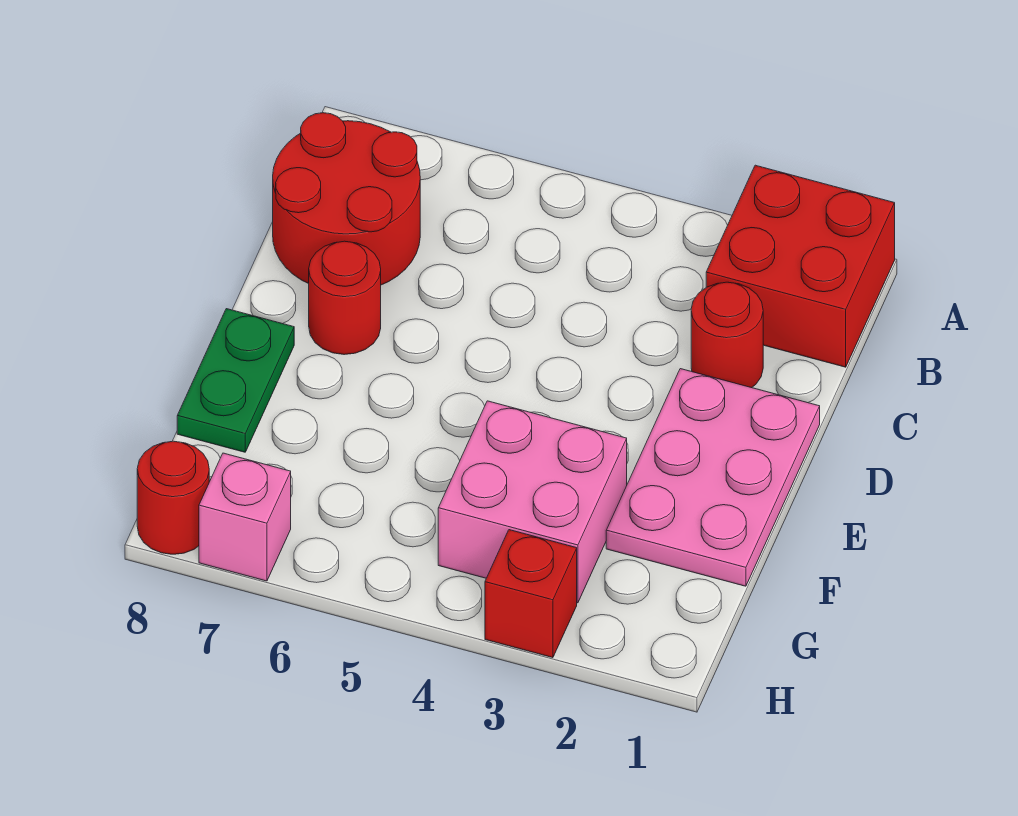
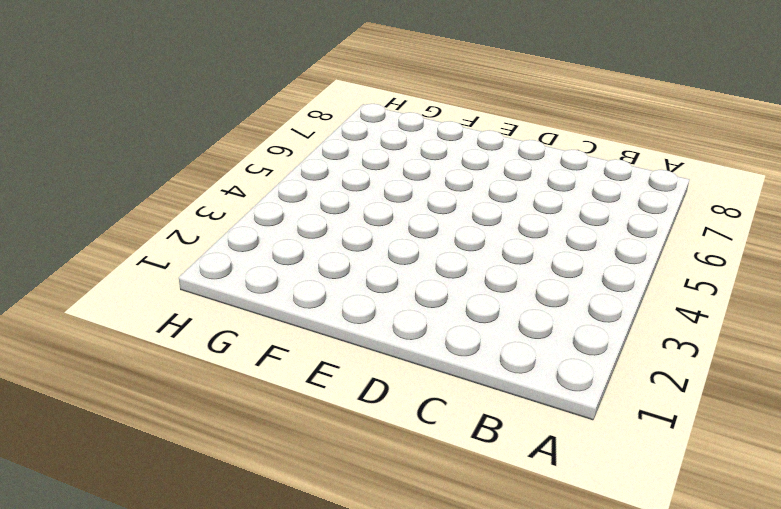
none -> red 2x2 brick [706,165,895,367]
none -> red 2x2 round brick [273,113,420,285]

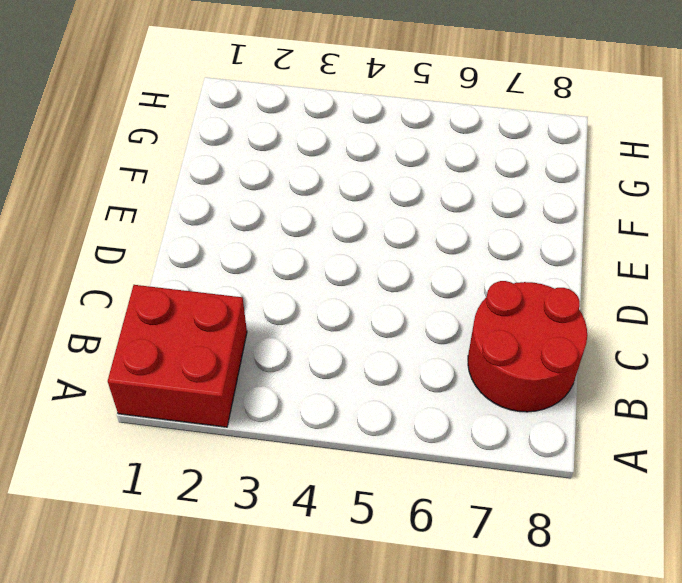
none -> red 1x1 round brick [691,282,763,388]
none -> pink 2x3 plate [606,369,820,586]

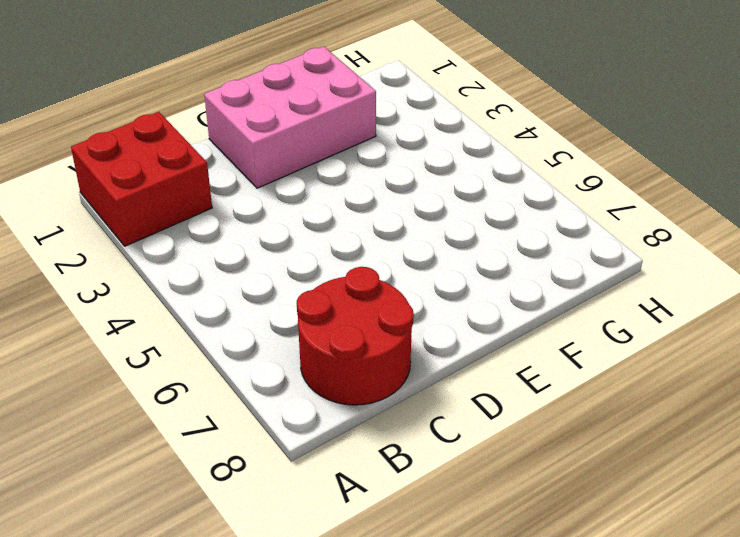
pink 2x3 brick [204,47,376,188] -> pink 2x3 plate [606,369,820,586]
none -> red 1x1 round brick [691,282,763,388]
none -> red 1x1 round brick [309,241,381,355]

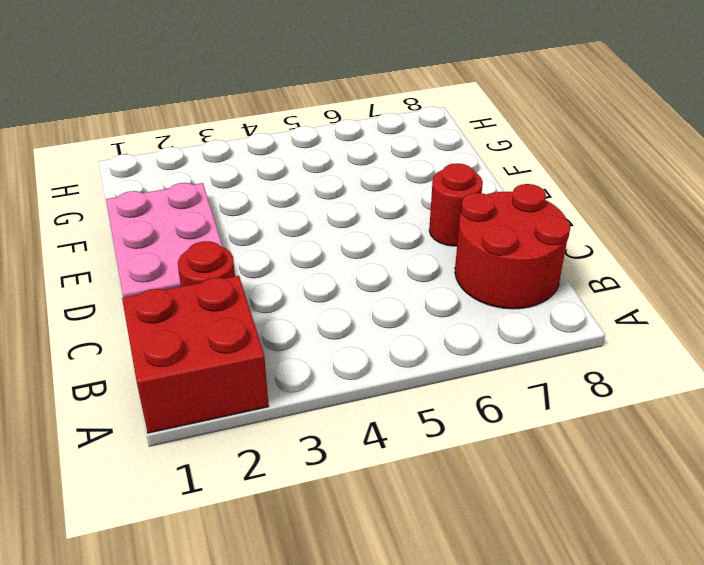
none -> green 1x2 plate [177,309,294,452]
none -> pink 2x2 brick [438,401,627,603]

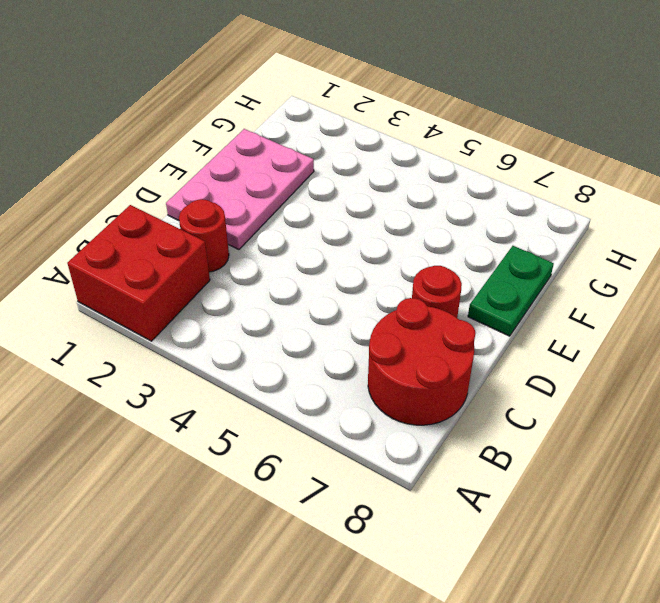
none -> pink 2x2 brick [438,401,627,603]
none -> red 1x1 brick [485,530,577,658]

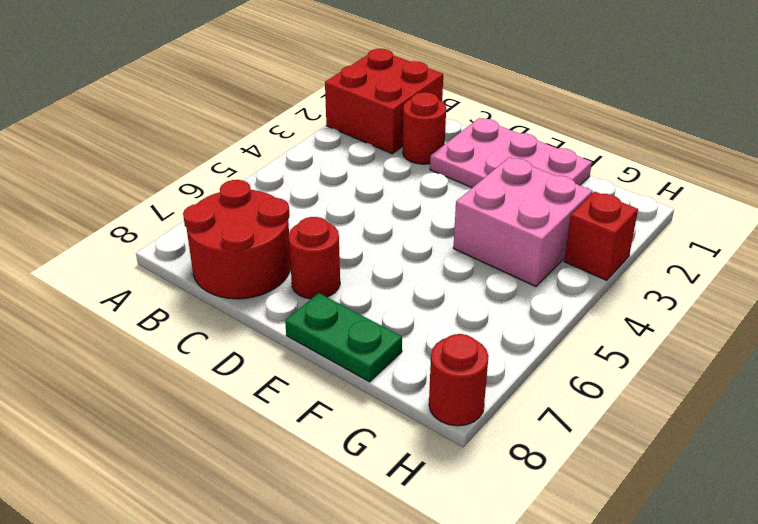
none -> pink 1x1 brick [199,453,291,581]

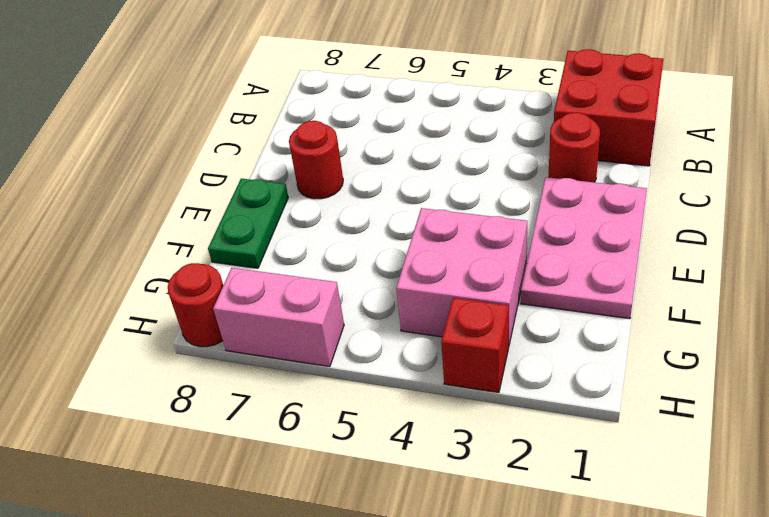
pink 1x2 brick [213,268,344,367] -> pink 1x1 brick [199,453,291,581]
none -> red 2x2 round brick [273,113,420,285]

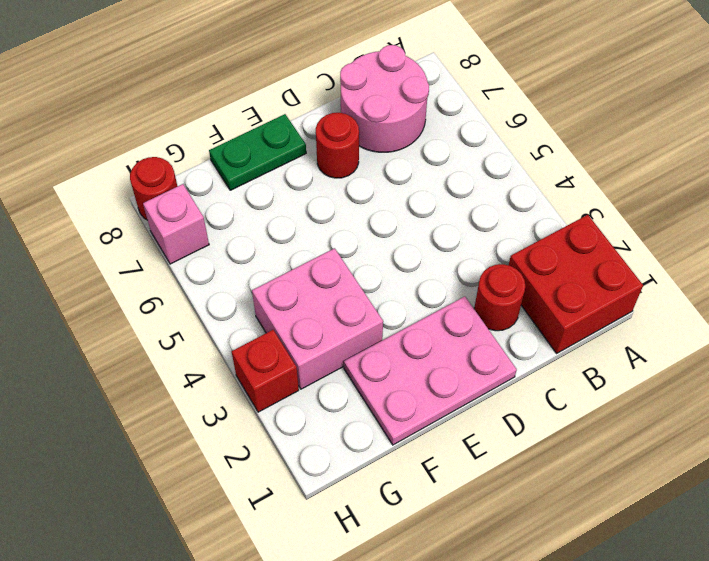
pink 2x2 round brick [340,45,429,152] -> red 2x2 round brick [273,113,420,285]

